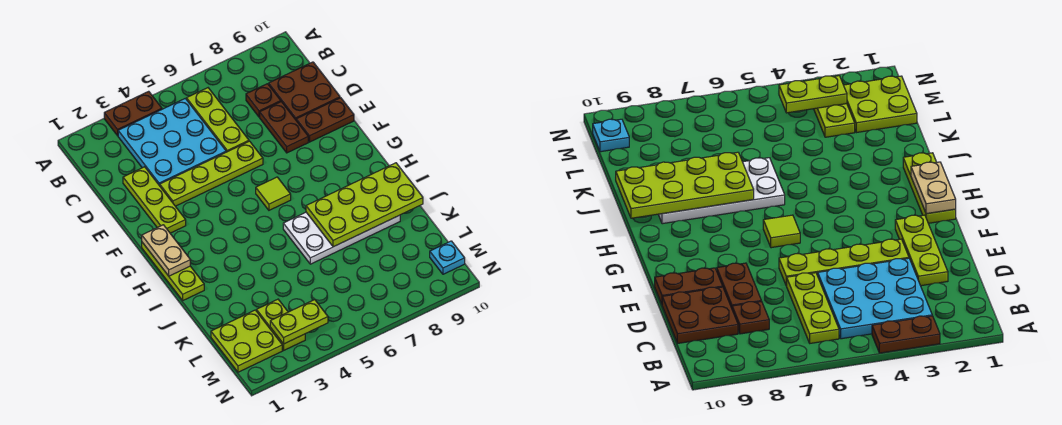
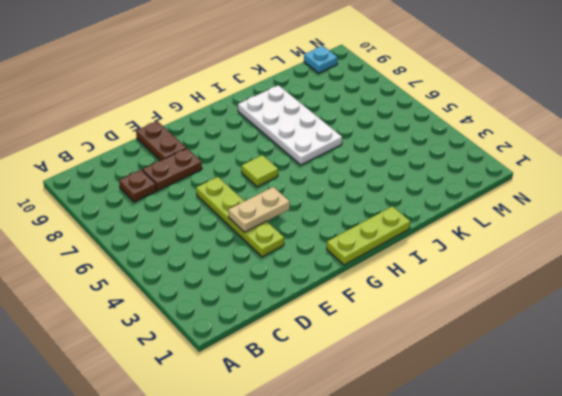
tan 1x2 plate [228,187,290,232] -> tan 1x2 plate moved to [142,225,190,276]
none -> brown 1x2 plate [104,91,162,136]
none -> cyan 3x3 plate [118,98,226,186]
none -> lime 1x3 plate [187,88,249,152]

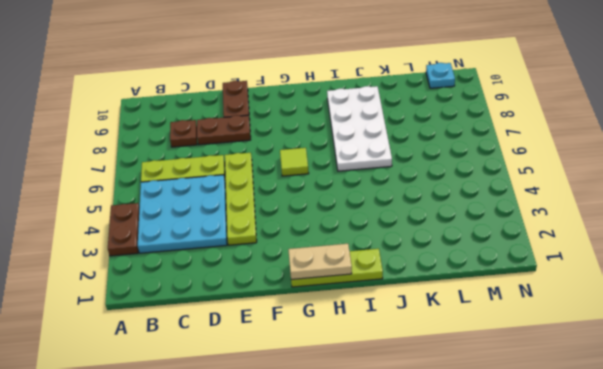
none -> brown 2x2 plate [269,62,340,120]
none -> lime 1x3 plate [123,167,186,233]
none -> lime 2x2 plate [211,310,282,372]

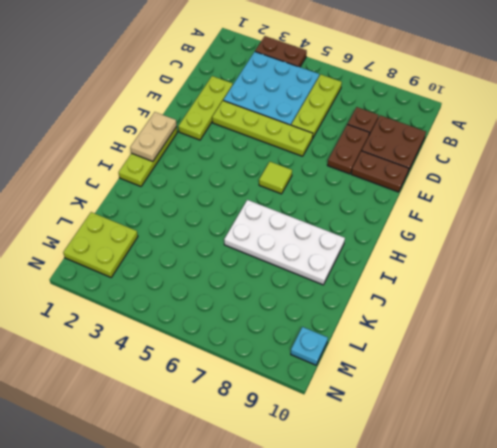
none -> lime 1x2 plate [257,299,305,350]
none -> lime 2x4 plate [306,163,423,247]
none -> lime 1x2 plate [270,300,328,344]

